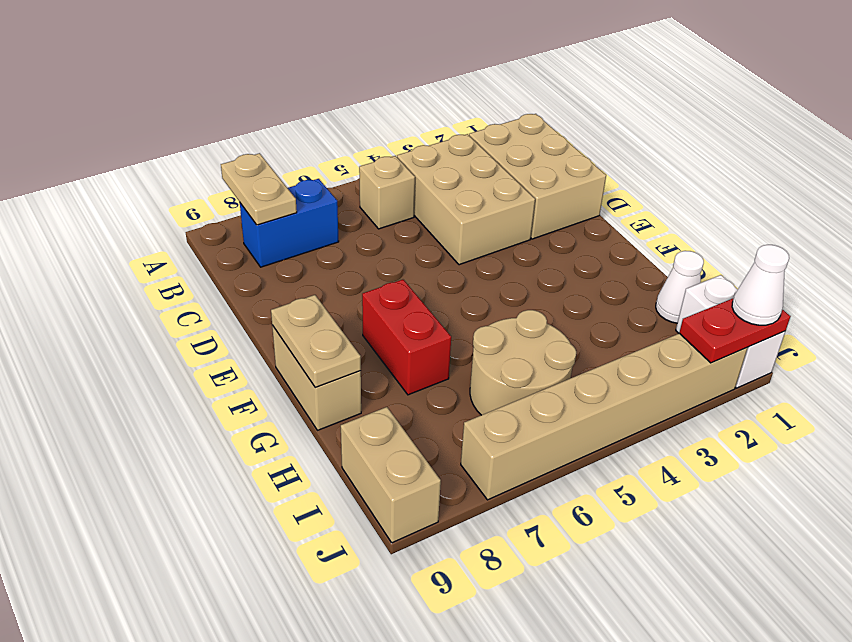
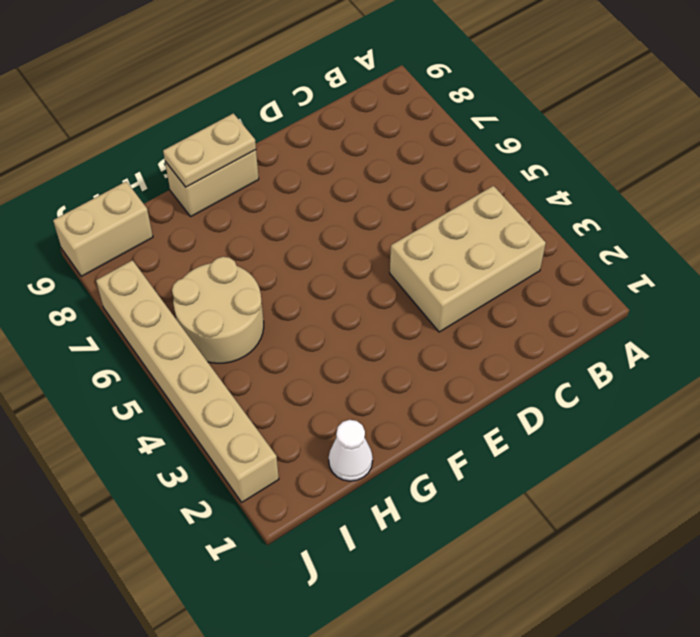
none -> tan 2x3 brick [469,114,606,239]
none -> tan 1x1 brick [359,156,415,229]
none -> blue 1x2 brick [240,179,339,267]

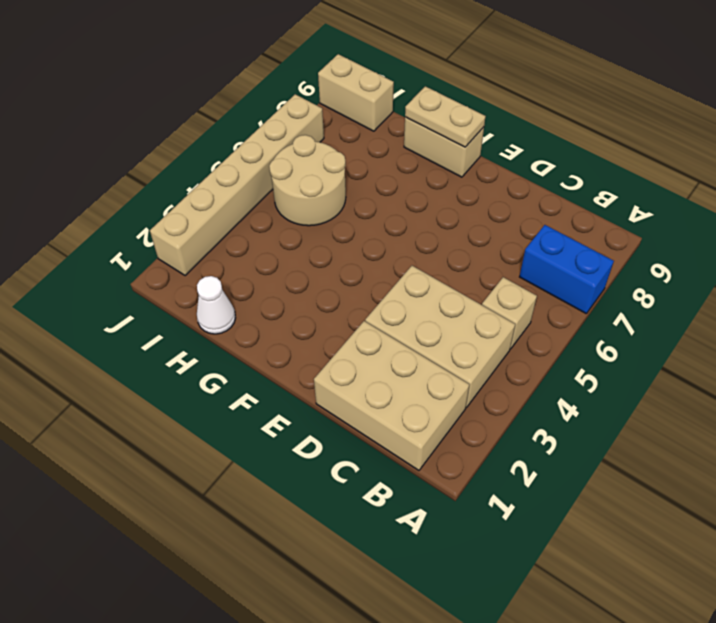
blue 1x2 brick [520,225,614,314] -> blue 1x2 brick turned to [240,179,339,267]
none -> red 1x2 brick [362,280,451,395]
none -> white 1x2 brick [676,275,785,388]
none -> tan 1x2 plate [221,153,297,225]

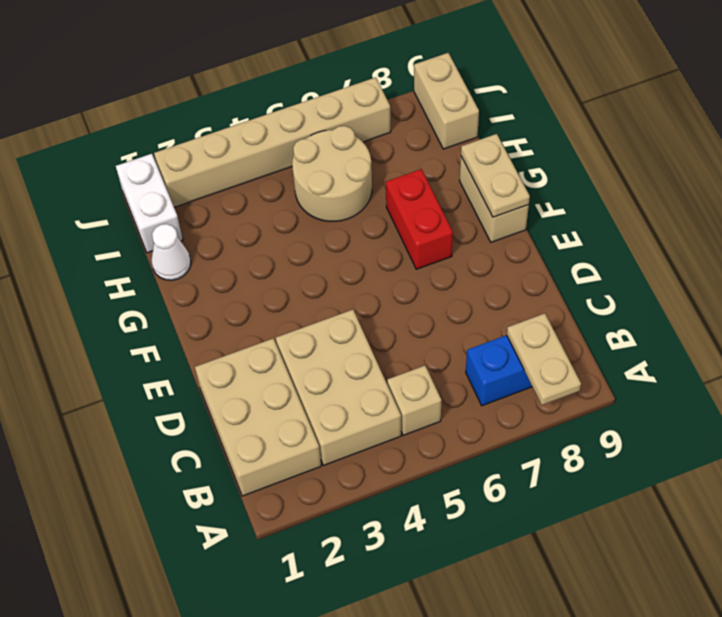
none -> red 1x2 plate [679,298,791,363]
none -> white 1x1 cone [732,245,789,325]

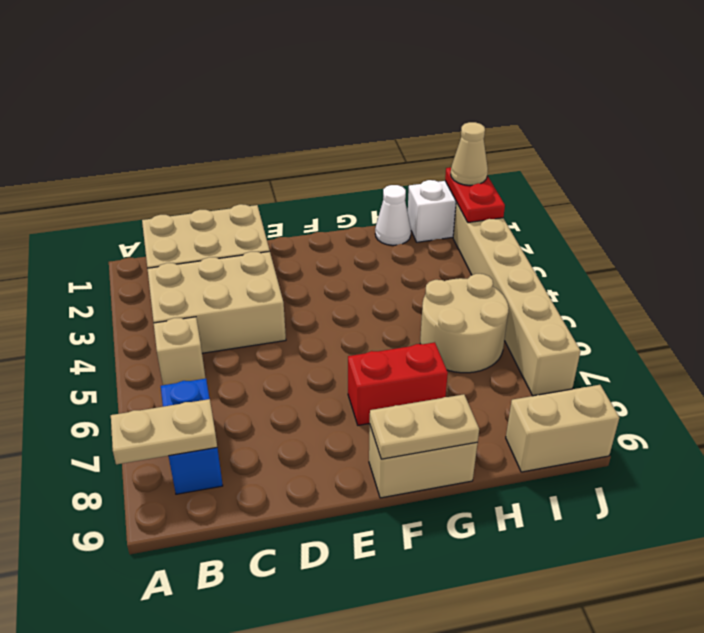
tan 1x1 cone [451,122,488,185] -> white 1x1 cone [732,245,789,325]

